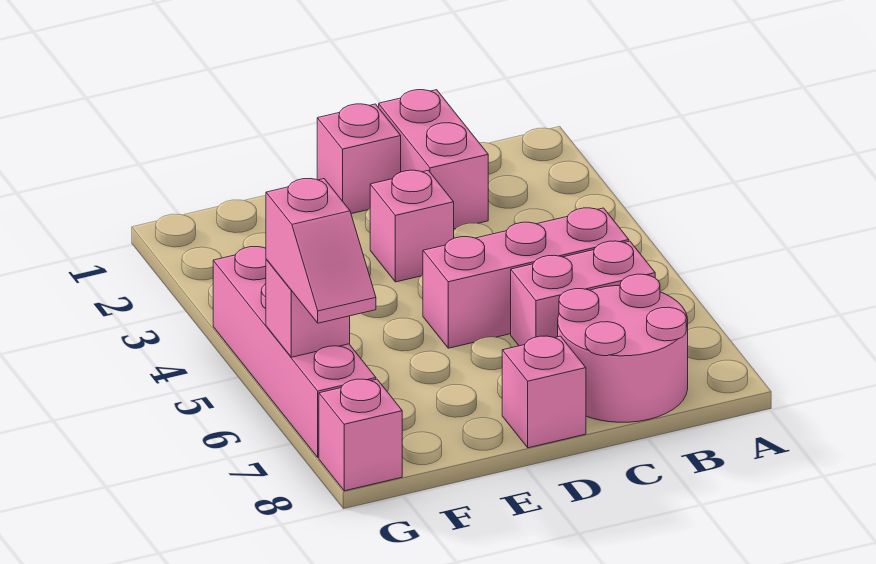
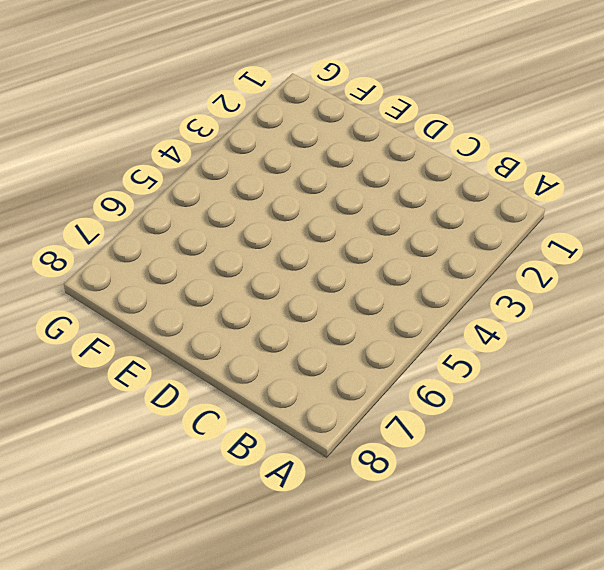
none -> pink 1x3 brick [423,208,629,348]
none -> pink 1x2 brick [511,241,655,346]

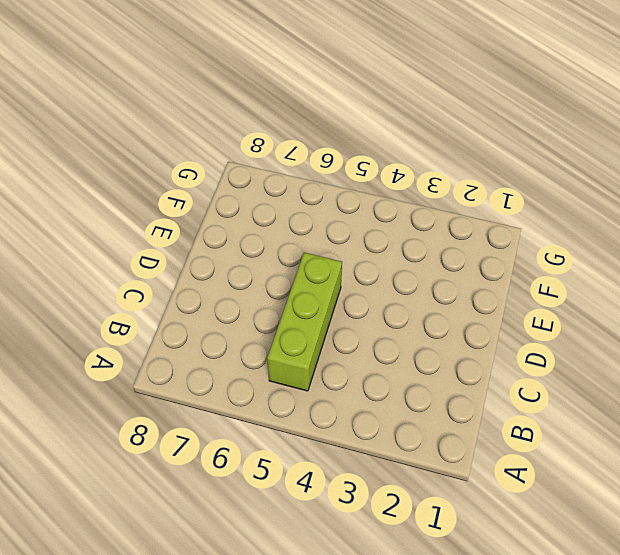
lime 1x3 brick [267,253,342,391] -> pink 1x3 brick [423,208,629,348]
none -> pink 1x2 brick [511,241,655,346]
none -> pink 2x2 round brick [558,274,688,422]

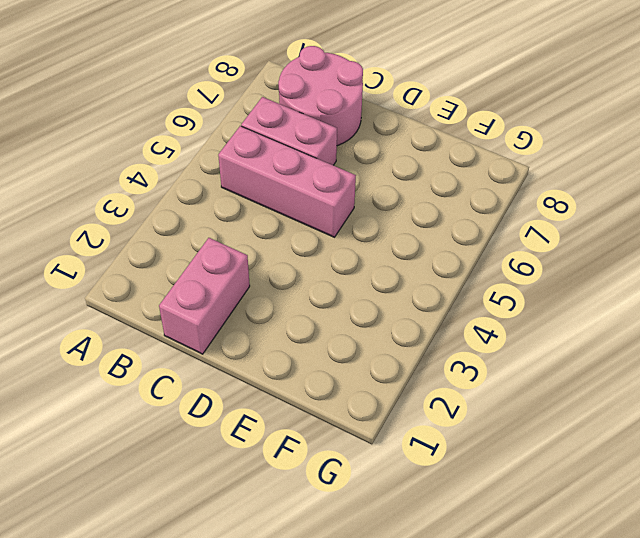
none -> pink 1x1 brick [317,104,401,214]
none -> pink 1x1 brick [370,170,454,282]

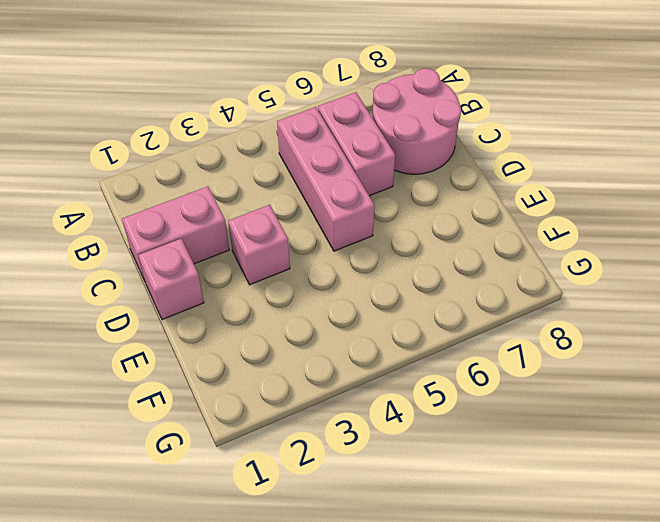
none -> pink 1x1 brick [502,336,586,448]
none -> pink 1x4 brick [213,247,376,458]

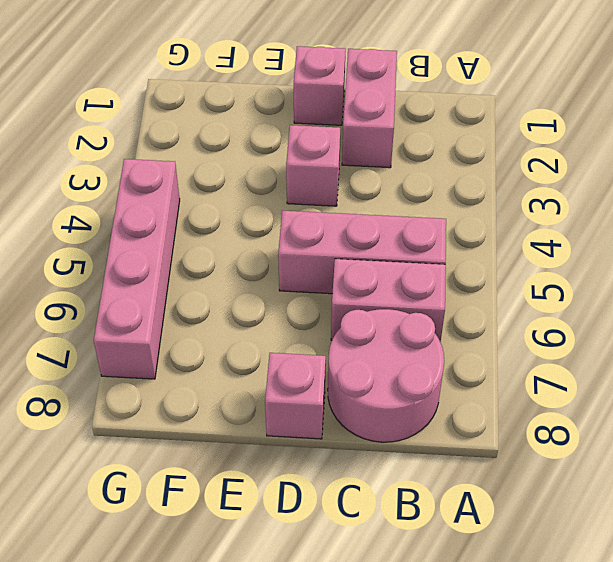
none -> pink 1x1 brick [319,379,402,491]
none -> pink 1x1 brick [266,259,350,357]

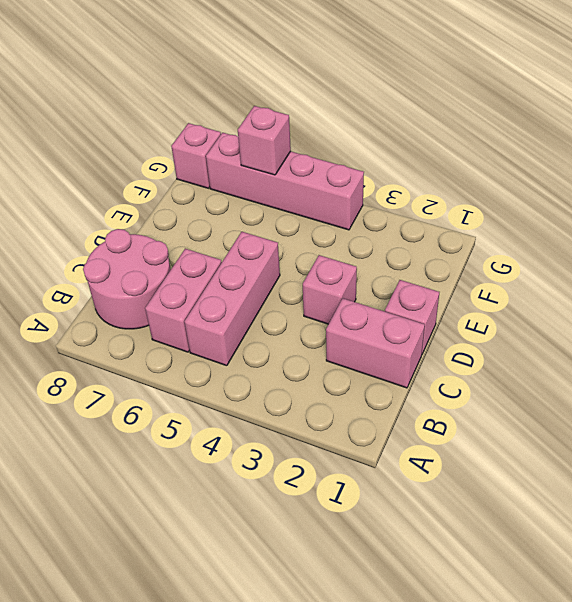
none -> pink 1x1 brick [502,336,586,448]
none -> pink 1x2 slope [266,179,376,323]

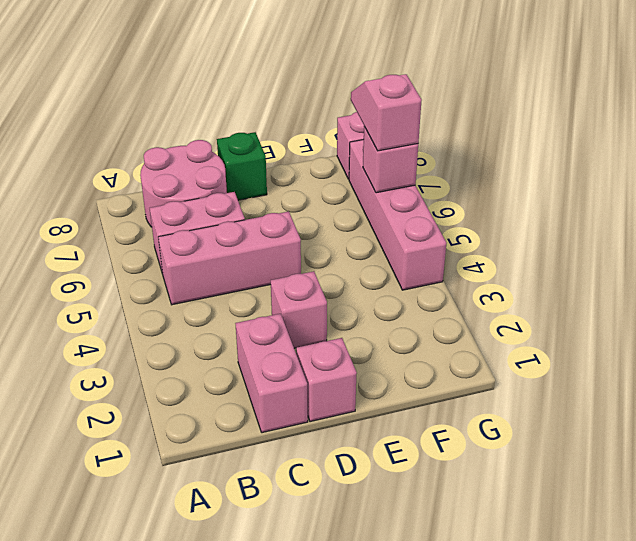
green 1x1 brick [217,132,267,200] -> pink 1x1 brick [502,336,586,448]

